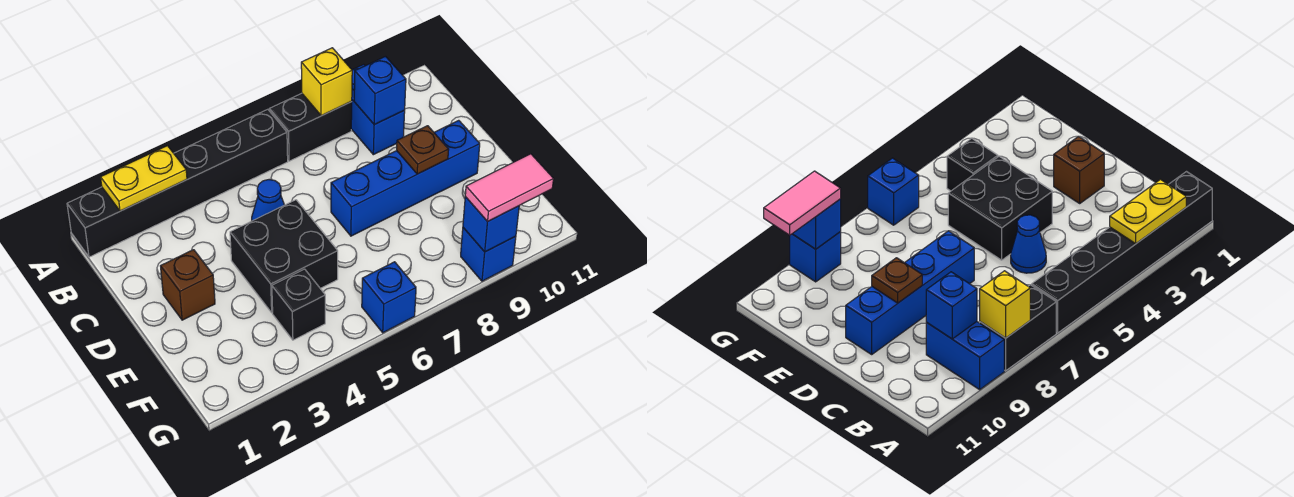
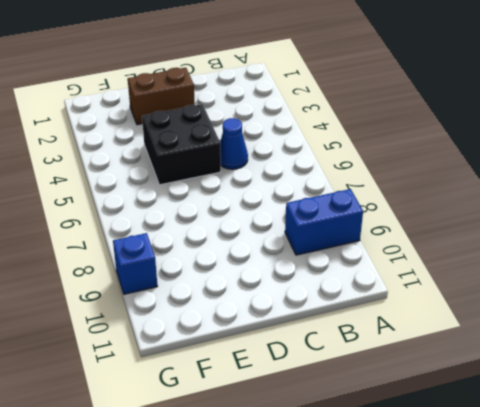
brown 1x2 brick [128,68,195,125] -> brown 1x1 brick [161,250,215,320]
none -> black 1x6 brick [67,109,288,257]
none -> black 1x2 brick [269,93,352,161]
none -> blue 1x4 brick [331,120,480,236]

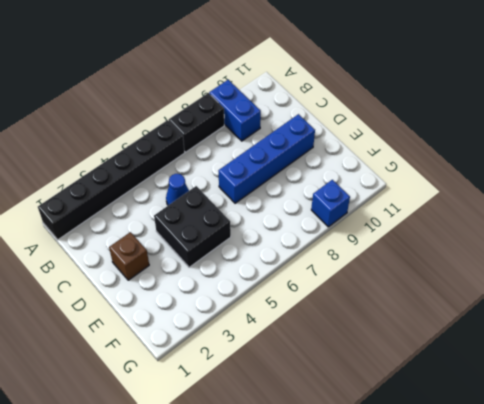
none -> black 1x1 brick [272,269,325,340]
none -> blue 1x1 brick [362,262,416,333]
none -> yellow 1x2 plate [101,146,187,211]

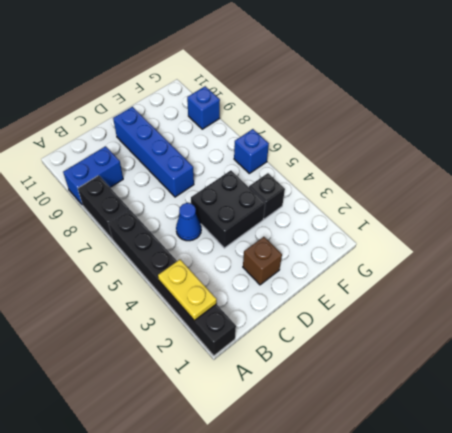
none -> yellow 1x1 brick [301,48,352,116]
none -> blue 1x1 brick [354,57,406,125]
none -> brown 1x1 plate [397,126,449,174]

